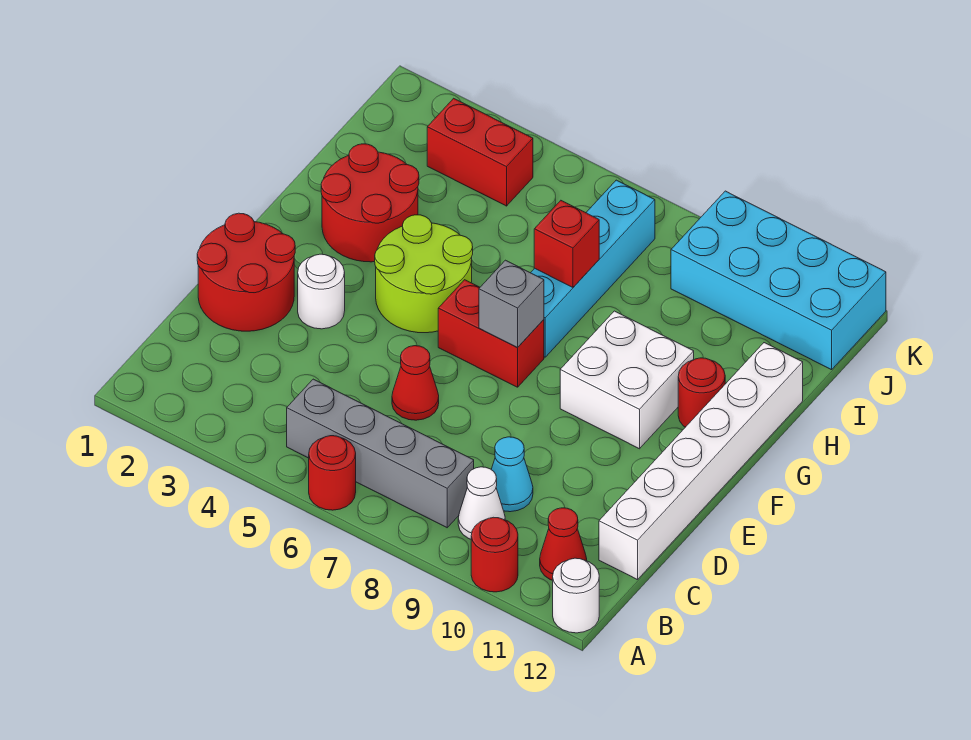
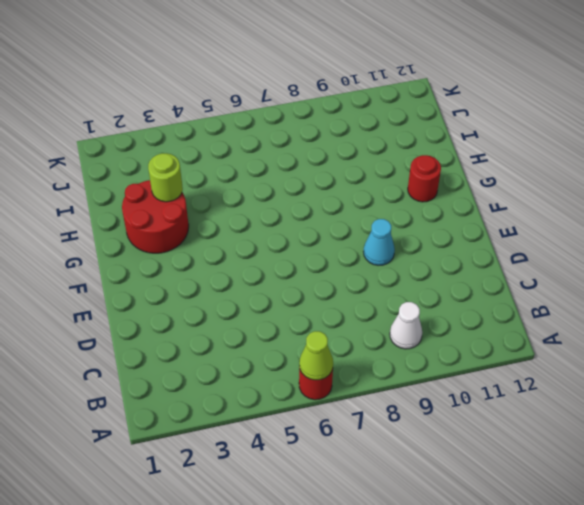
lime 1x1 cone [299,331,333,380] -> none
cyan 1x1 cone [364,219,395,265] -> cyan 1x1 cone moved to [491,437,533,512]
lime 1x1 round brick [148,153,183,202] -> none
none -> red 1x1 round brick [471,517,518,592]
none -> white 1x1 round brick [553,558,599,633]
none -> grey 1x4 brick [287,379,474,528]

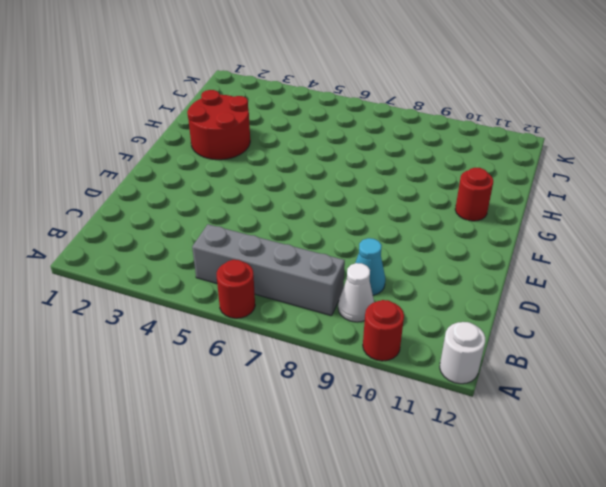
none -> red 1x1 cone [540,508,587,580]
none -> white 1x6 brick [599,343,803,580]
none -> red 2x2 round brick [197,213,295,331]

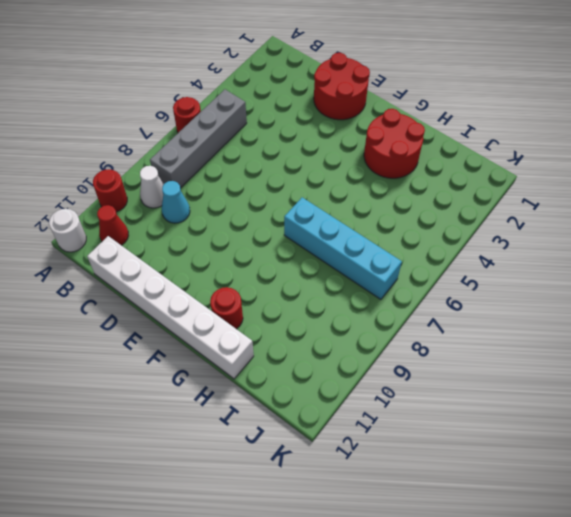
none -> red 1x1 cone [392,346,439,420]
none -> white 1x1 round brick [298,254,345,329]
none -> lime 2x2 round brick [375,215,473,333]

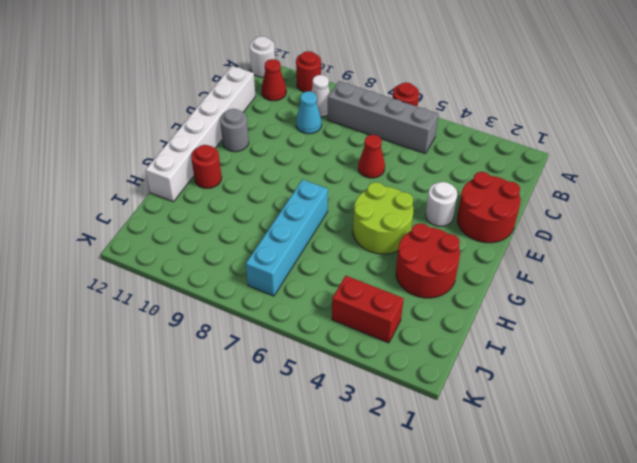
grey 1x1 round brick [220,109,249,152] -> none
none -> red 1x2 brick [438,280,544,387]
none -> white 2x2 brick [560,311,694,449]
none -> cyan 2x4 brick [671,191,886,370]

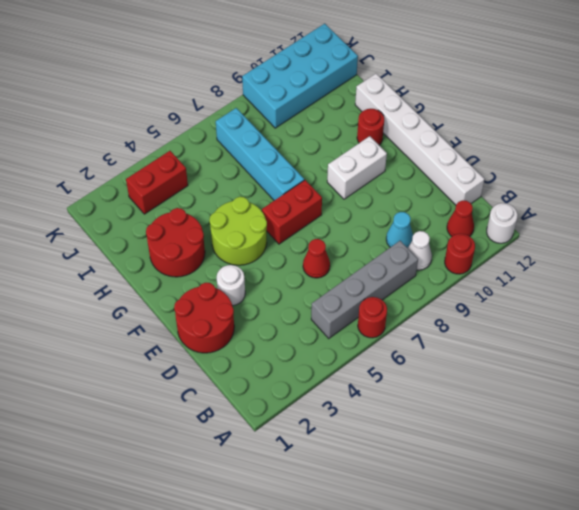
white 1x2 brick [327,136,387,199] -> white 2x2 brick [560,311,694,449]
none -> grey 1x1 brick [479,260,544,347]
none -> red 1x1 brick [534,201,599,287]

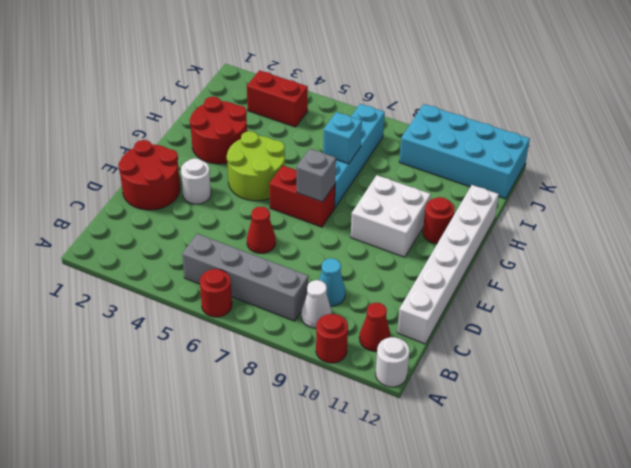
cyan 1x1 brick [323,112,362,164] -> red 1x1 brick [534,201,599,287]

